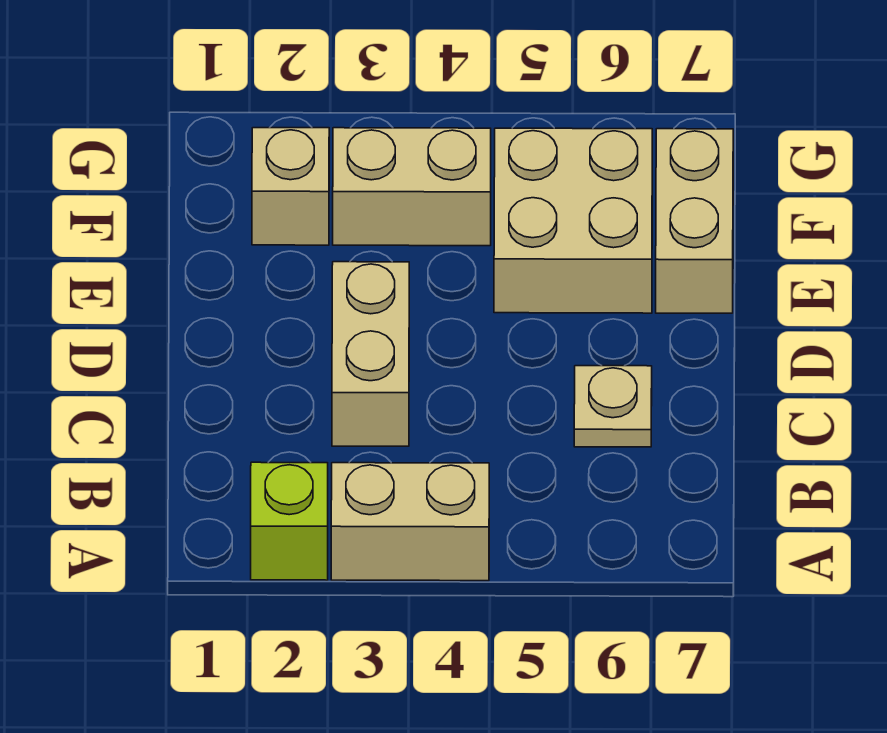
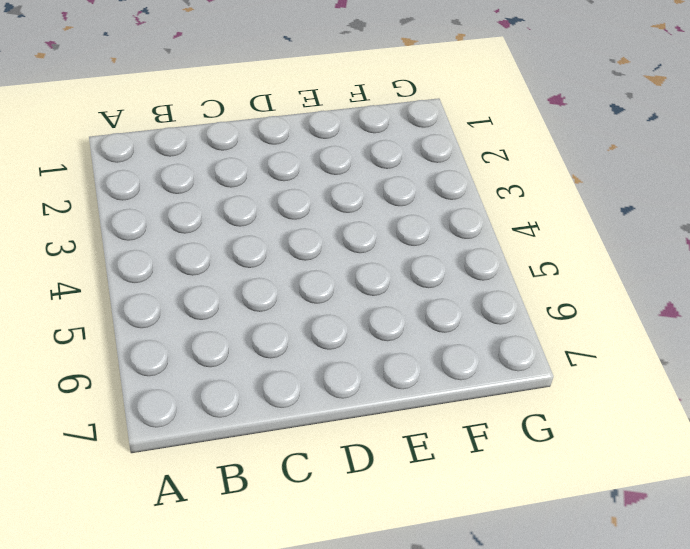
none -> lime 1x1 brick [251,462,328,580]
none -> tan 1x2 brick [331,463,489,581]

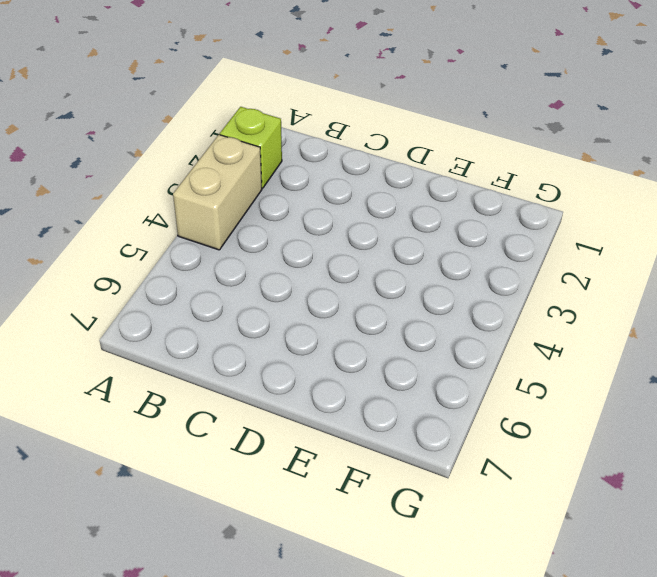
none -> tan 1x2 brick [332,262,409,446]
none -> tan 1x1 plate [574,366,652,447]

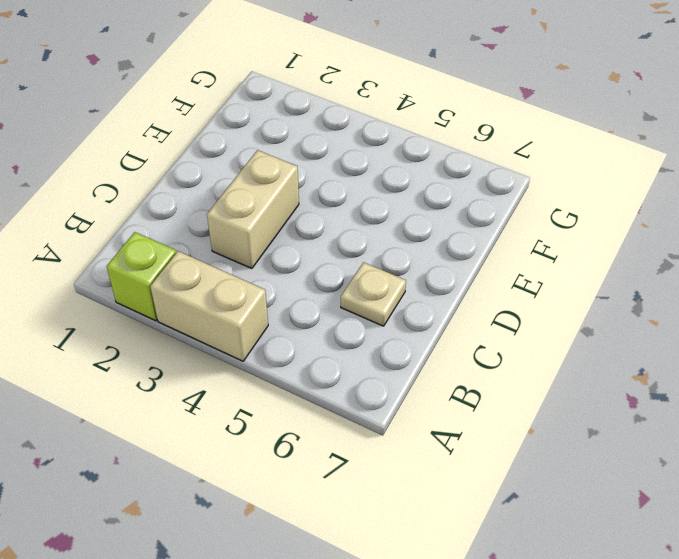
none -> tan 2x2 brick [494,128,652,313]
none -> tan 1x2 brick [656,129,733,313]

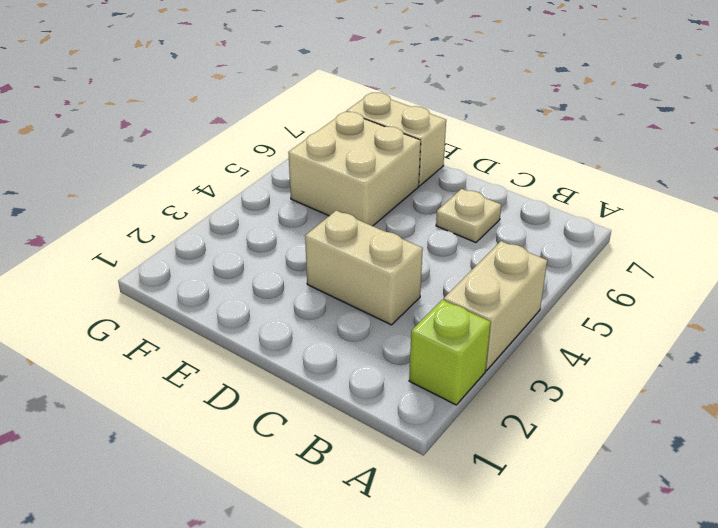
none -> tan 1x1 brick [252,128,329,245]
none -> tan 1x2 brick [333,128,491,246]

